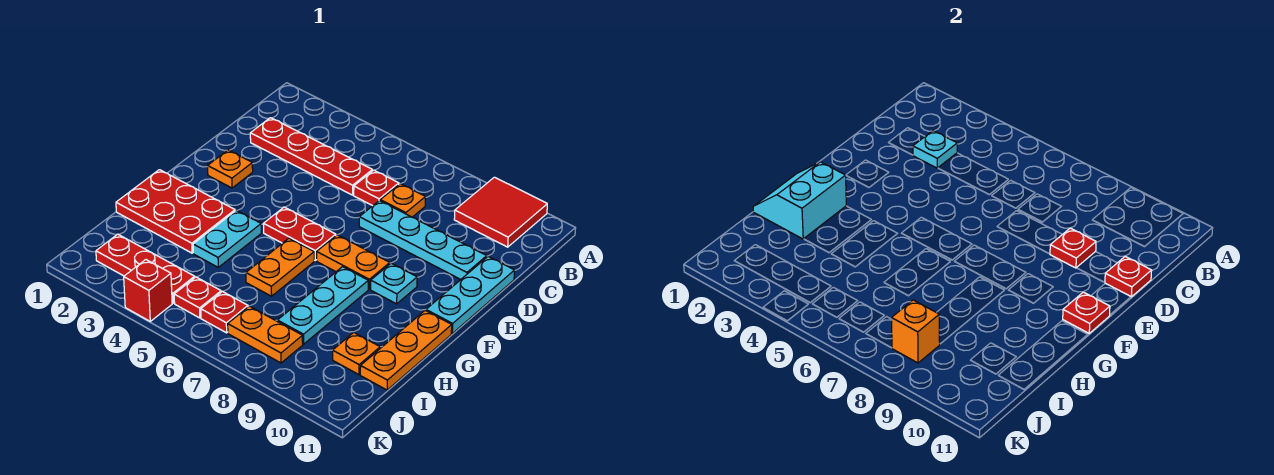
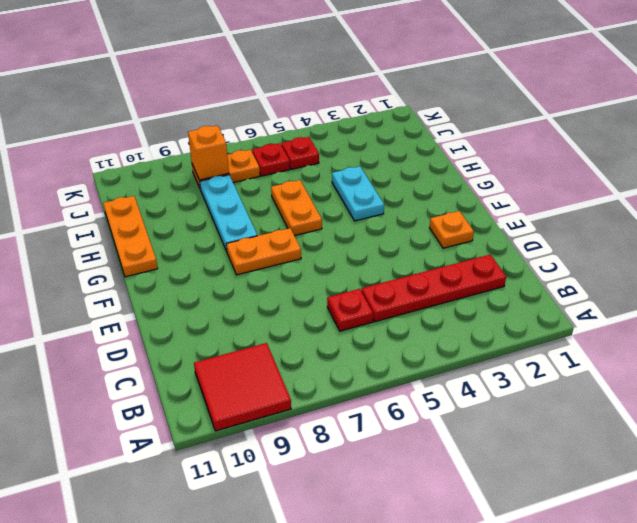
none -> orange 1x1 plate [380,184,426,217]
none -> cyan 1x4 plate [359,201,487,279]
none -> cyan 1x3 plate [426,257,515,333]

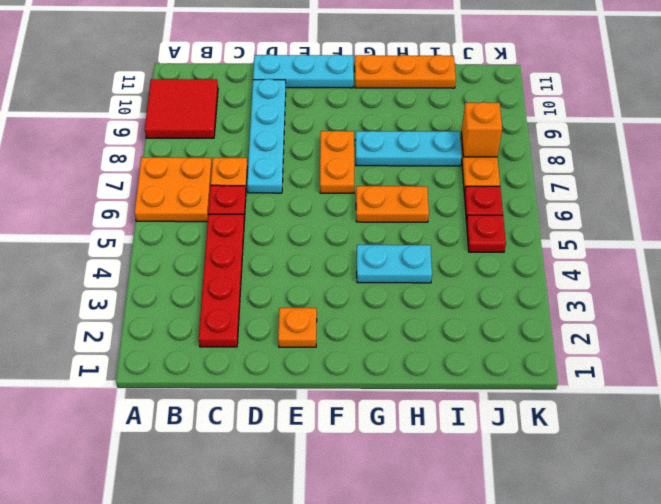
orange 2x2 plate [134,157,212,222] -> none
none -> red 1x2 plate [263,207,336,260]
none -> cyan 1x1 plate [371,263,417,304]
none -> red 2x3 plate [116,170,235,253]

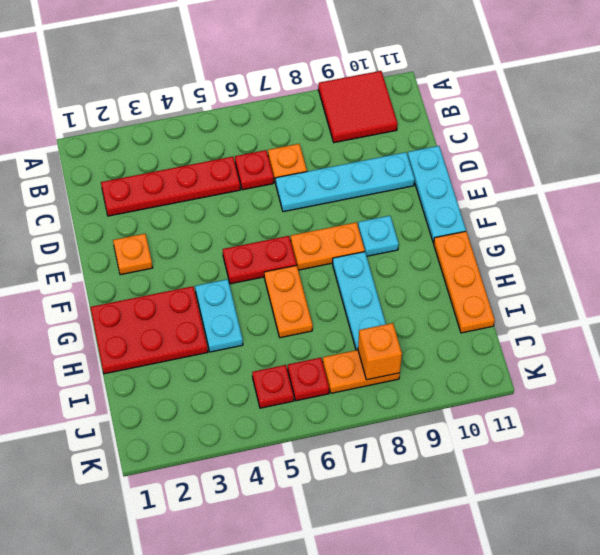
none -> orange 1x1 plate [333,332,380,375]
none -> red 1x3 plate [96,234,195,303]
none -> red 1x1 brick [124,260,172,321]

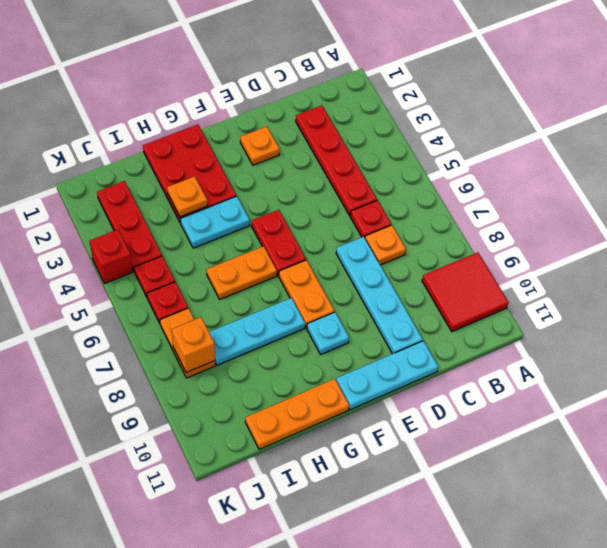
orange 1x1 plate [167,176,207,217] -> orange 1x1 plate moved to [333,332,380,375]
none -> cyan 1x1 plate [913,131,957,168]
none -> red 1x1 plate [1050,228,1096,268]
none -> red 1x1 plate [1105,257,1152,297]

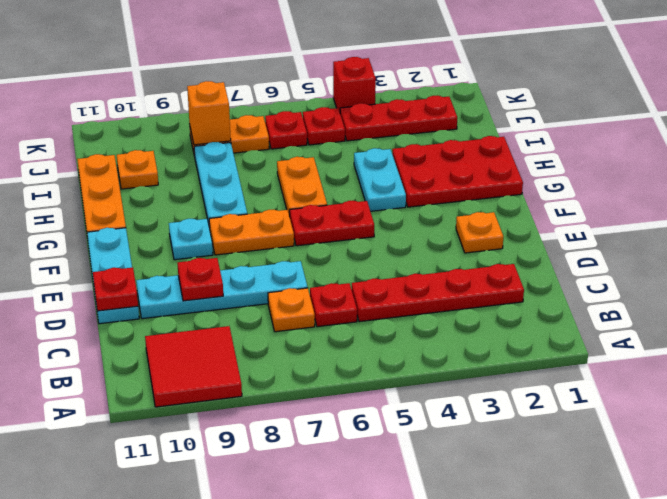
none -> cyan 1x1 plate [913,131,957,168]
none -> red 1x1 plate [1063,292,1110,333]
none -> cyan 2x2 slope [753,162,846,239]

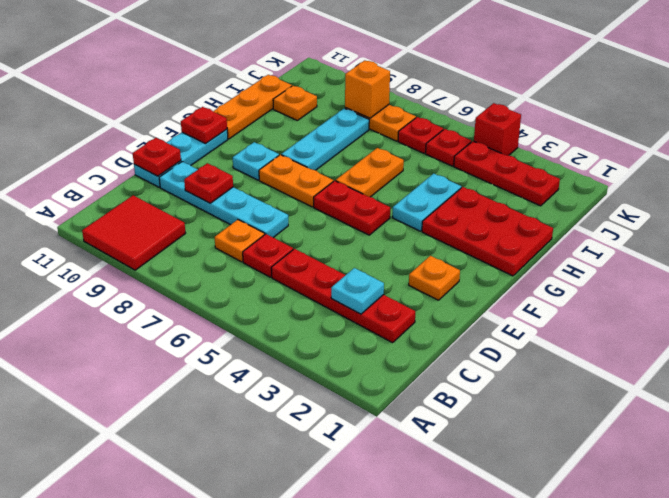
none -> cyan 2x2 slope [753,162,846,239]

